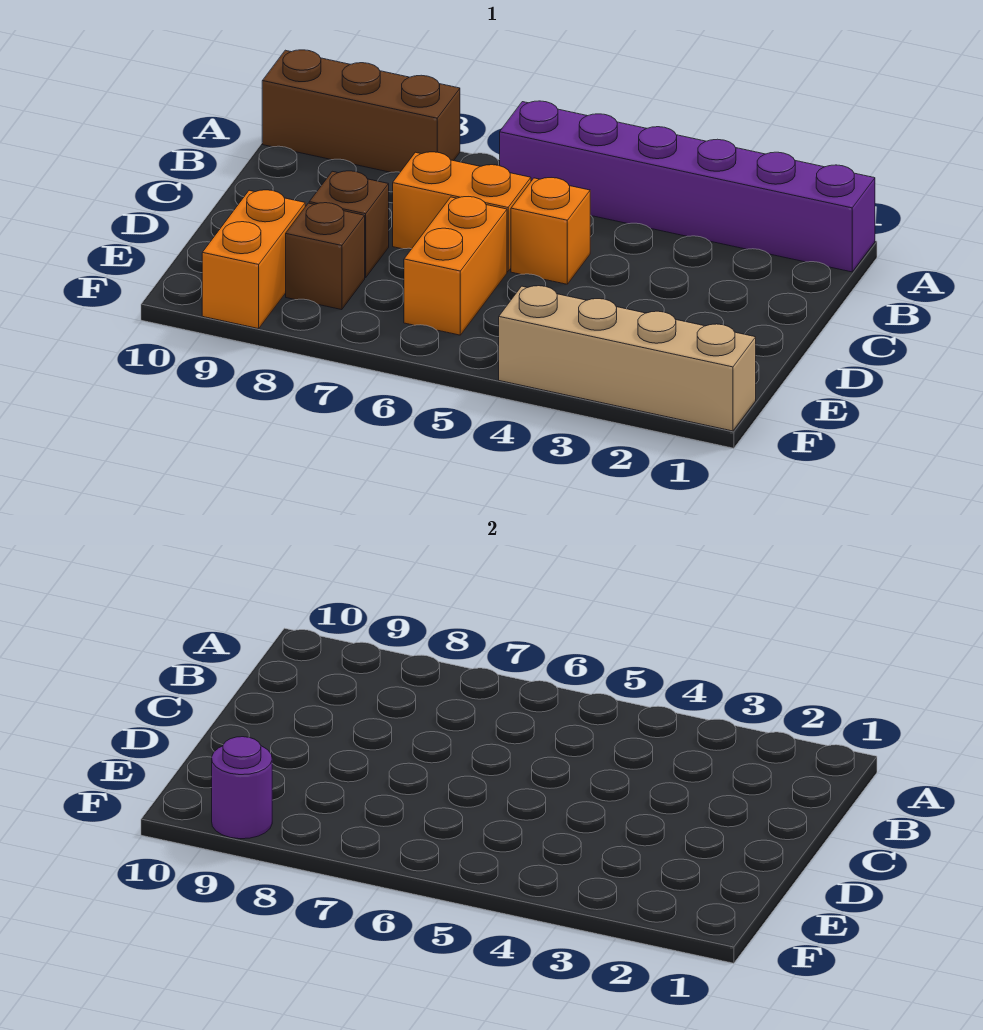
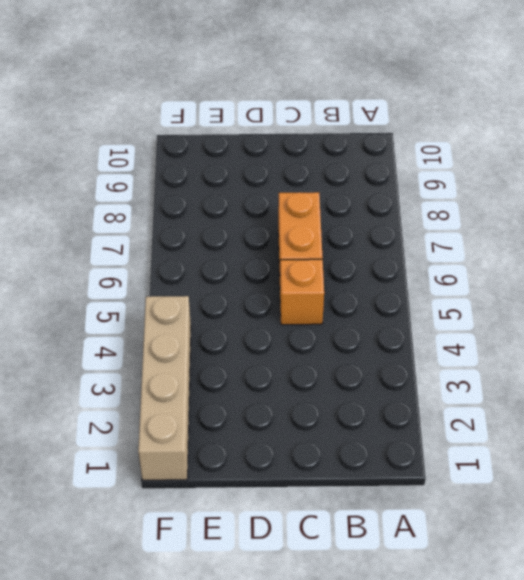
none -> purple 1x6 brick [500,101,875,272]
none -> brown 1x3 brick [262,50,460,172]

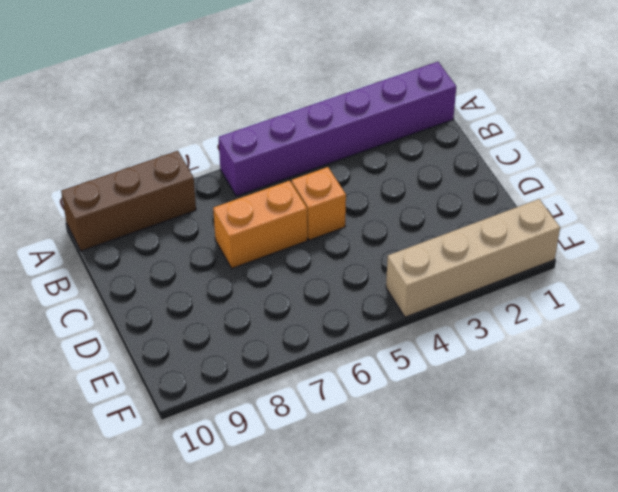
none -> orange 1x2 brick [404,197,507,335]
none -> brown 1x1 brick [309,171,389,278]

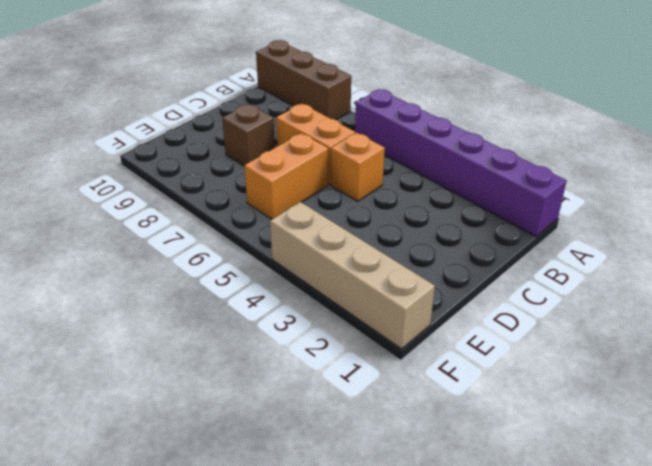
none -> brown 1x1 brick [286,203,365,310]
none -> orange 1x2 brick [202,190,305,329]

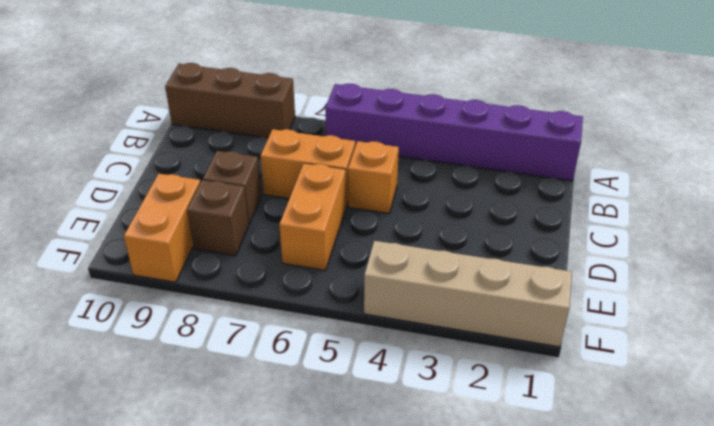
none -> purple 1x1 round brick [212,737,272,839]

